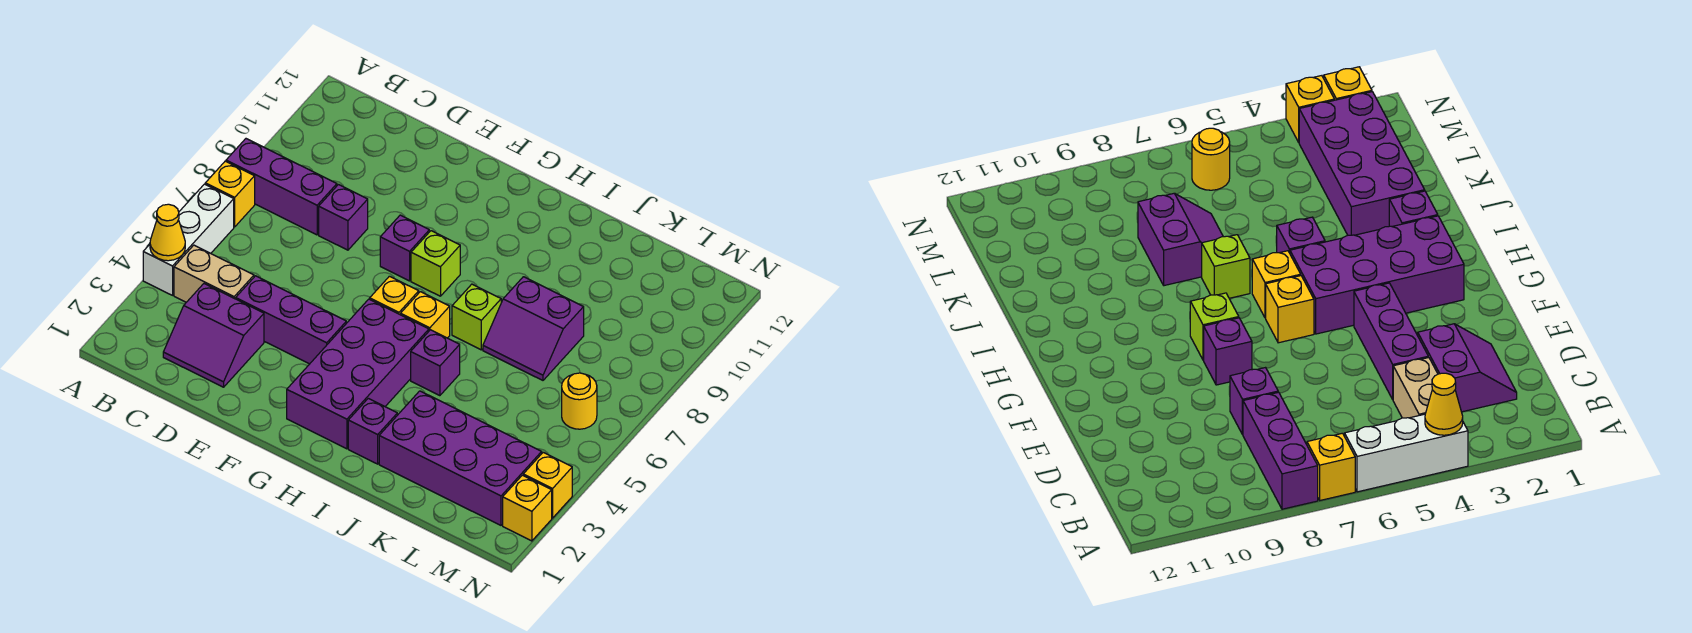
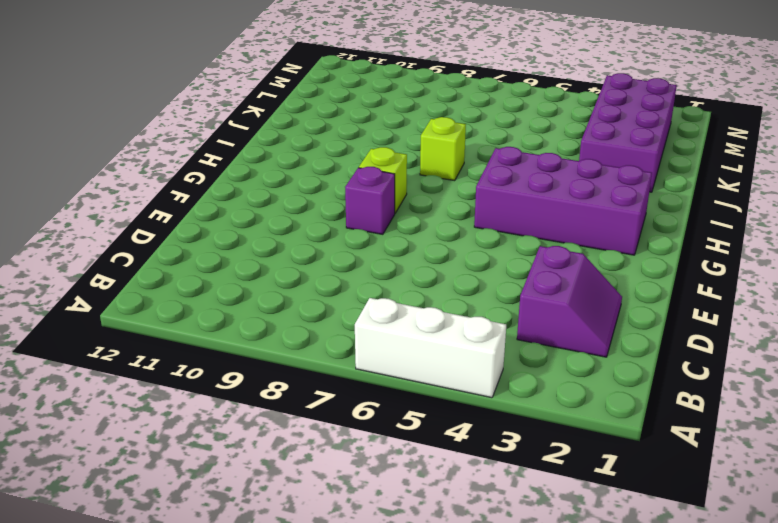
none -> yellow 1x1 brick [205,161,255,227]
none -> purple 1x3 brick [226,139,337,235]
none -> tan 1x2 brick [174,245,254,302]

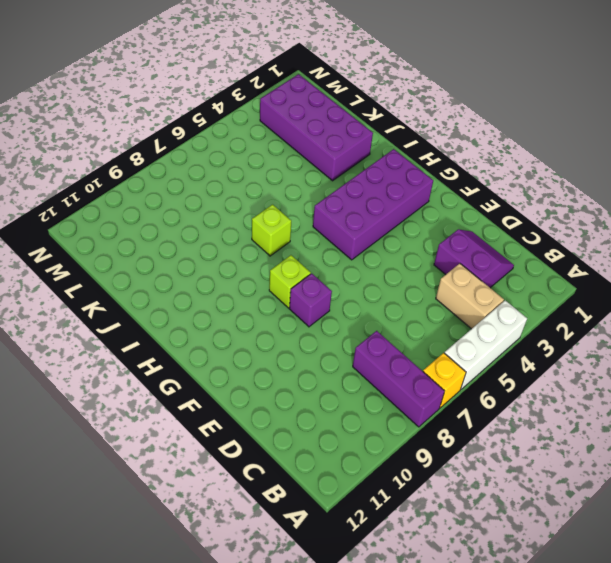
none -> purple 1x3 brick [236,276,346,364]
none -> purple 1x1 brick [319,185,368,250]
none -> yellow 1x1 brick [370,276,419,315]

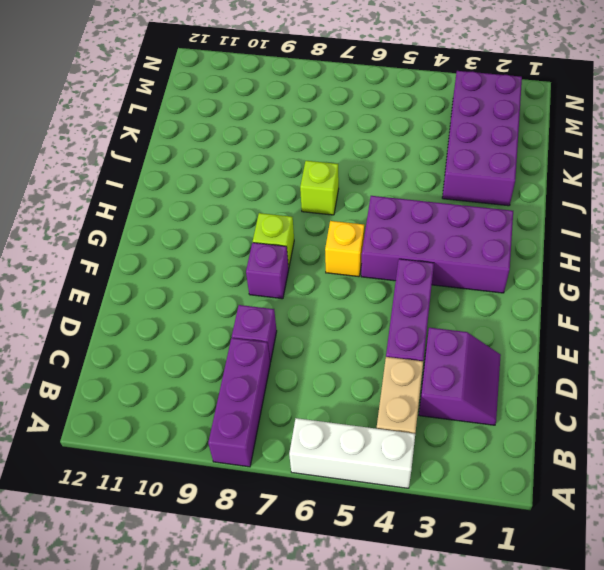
none -> yellow 1x1 brick [205,161,255,227]
none -> yellow 1x1 brick [401,292,450,338]
none -> purple 1x1 brick [348,398,397,464]

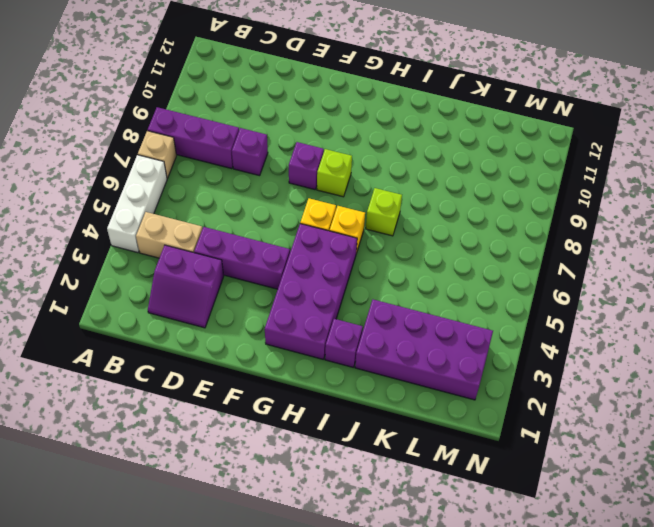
tan 1x1 brick [138,131,177,178] -> yellow 1x1 brick [205,161,255,227]
none -> purple 1x1 brick [411,330,460,396]
none -> purple 2x2 slope [483,277,584,380]
none -> yellow 1x1 round brick [562,373,597,429]

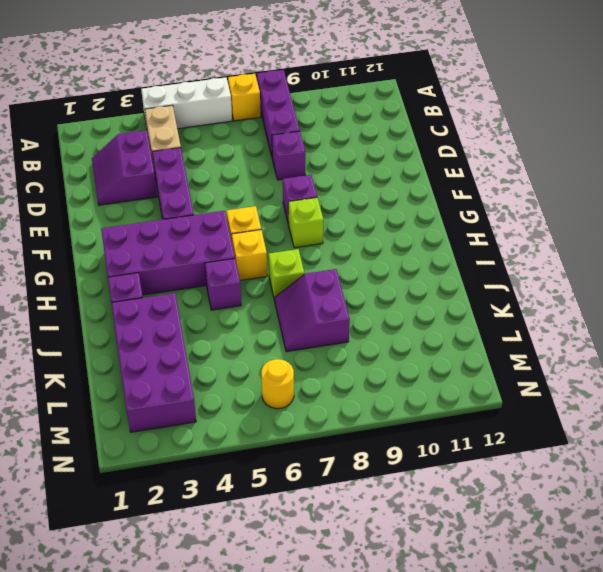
none -> yellow 1x1 brick [503,475,552,541]
none -> yellow 1x1 brick [523,452,572,518]
none -> yellow 1x1 cone [150,204,185,261]

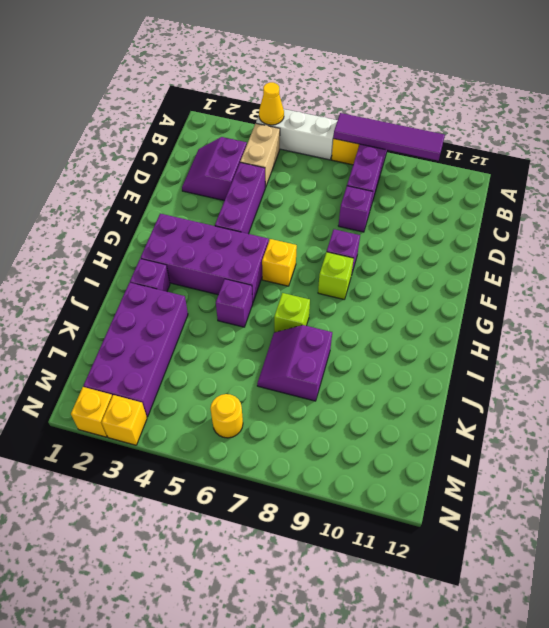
purple 1x4 tile [333,113,445,161] -> none
none -> yellow 1x1 brick [401,292,450,338]

